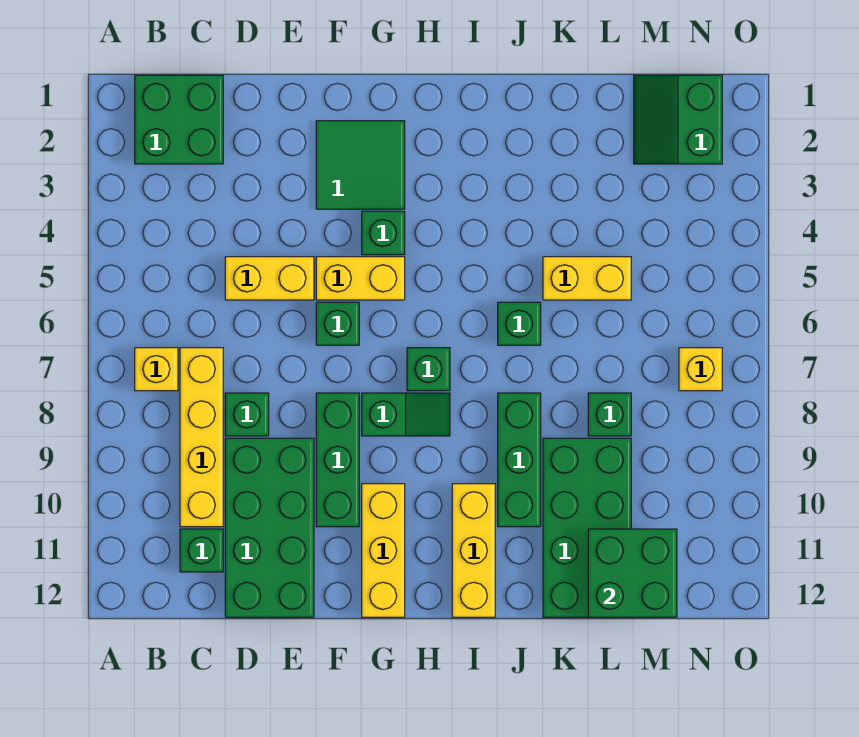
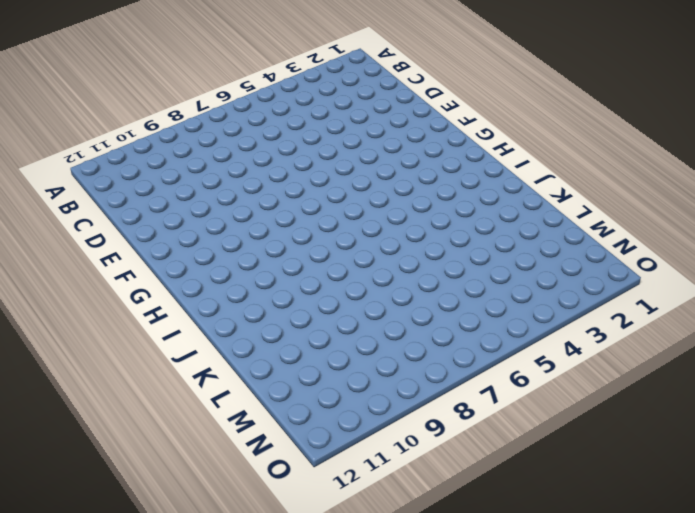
none -> green 2x2 brick [135,75,223,164]
none -> yellow 1x1 brick [135,348,178,391]
none -> yellow 1x4 brick [180,348,223,527]

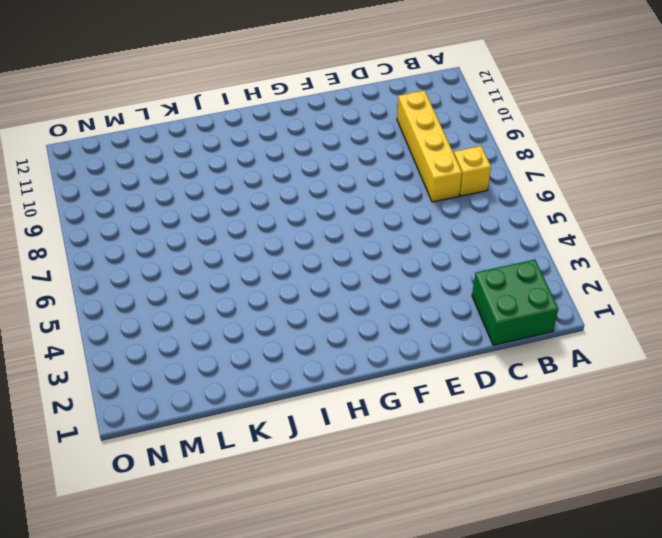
none -> green 1x1 brick [180,529,223,572]
none -> yellow 1x2 brick [225,257,314,300]
none -> green 1x1 brick [225,393,269,436]

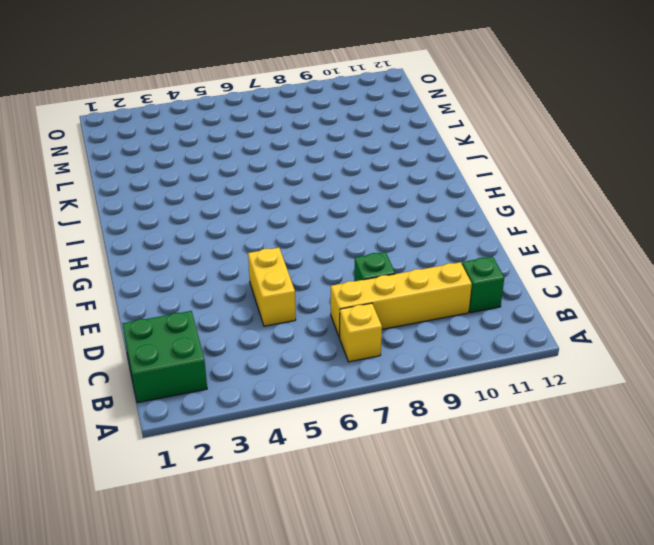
none -> green 2x4 brick [225,438,314,617]
none -> green 2x2 tile [316,121,405,209]
none -> yellow 1x2 brick [316,257,405,300]

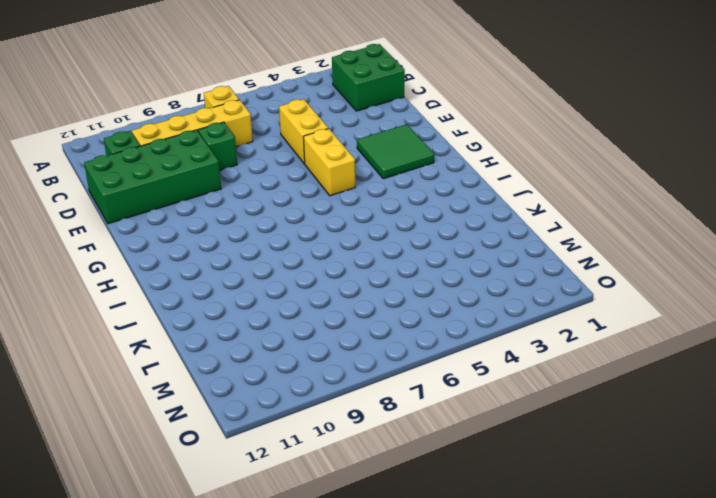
none -> green 1x1 brick [316,302,359,345]
none -> green 1x3 brick [316,393,359,527]
none -> green 1x1 brick [362,211,405,255]

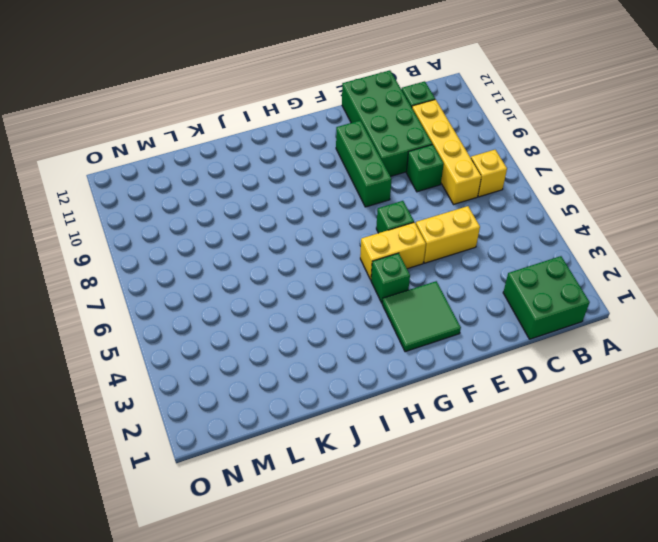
none -> green 1x2 slope [362,393,450,436]
none -> yellow 1x3 brick [362,484,405,617]
none -> green 1x1 brick [407,348,450,391]

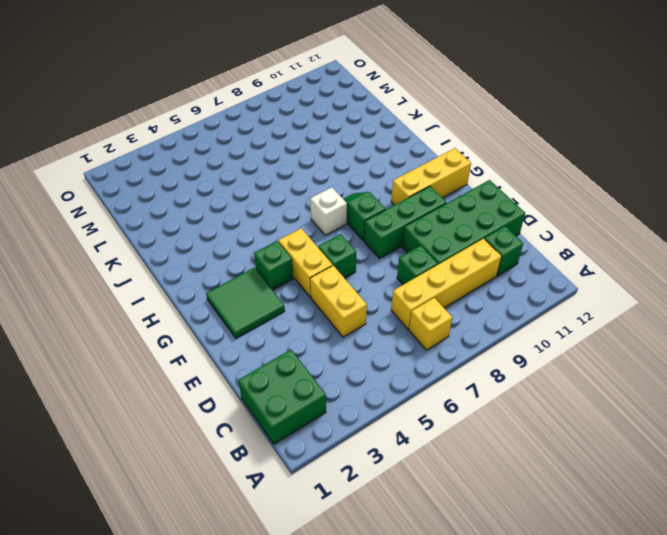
white 1x1 brick [310,187,347,235] -> green 1x1 brick [407,348,450,391]
none -> yellow 1x3 brick [452,484,495,617]
none -> green 1x1 brick [498,302,541,345]
none -> green 1x3 brick [498,393,541,527]

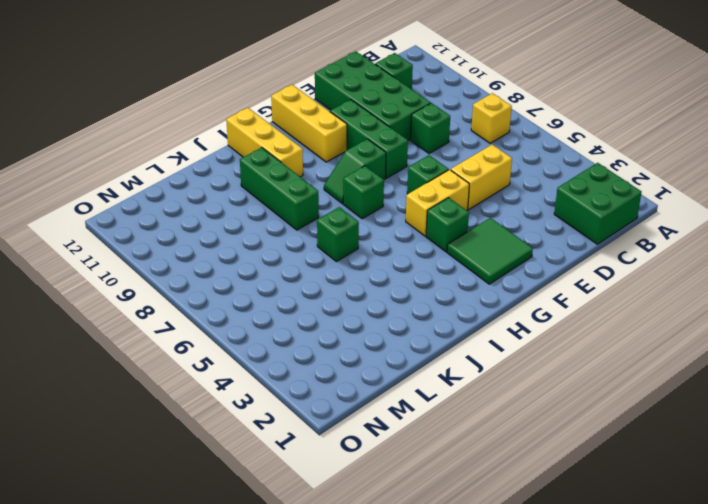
none -> yellow 1x4 brick [180,348,223,527]
none -> yellow 1x2 brick [543,257,631,300]
none -> green 2x4 brick [543,438,631,617]

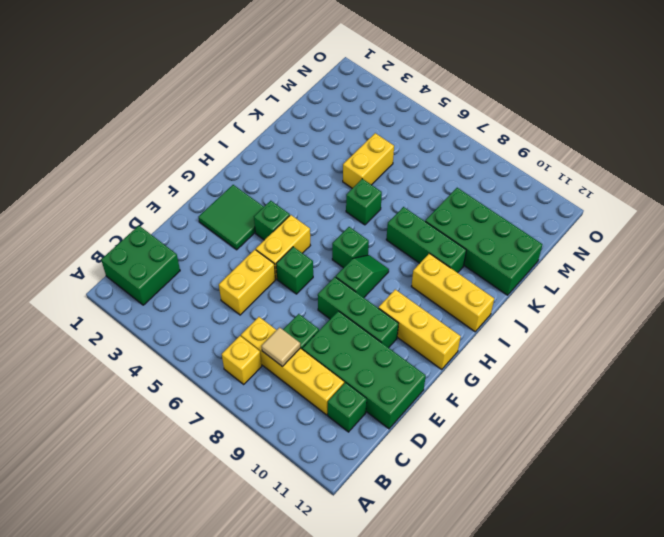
tan 1x1 tile [262,327,300,366] -> none
none -> green 1x1 brick [588,393,631,436]
none -> green 2x2 slope [634,75,722,164]
none -> yellow 1x1 brick [679,348,722,391]

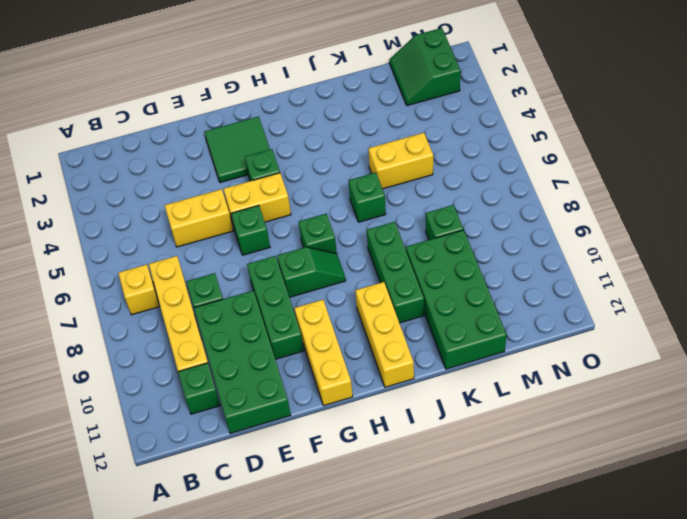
none -> green 2x2 brick [135,75,223,164]
none -> yellow 1x1 brick [679,348,722,391]
none -> green 2x2 brick [588,529,677,617]

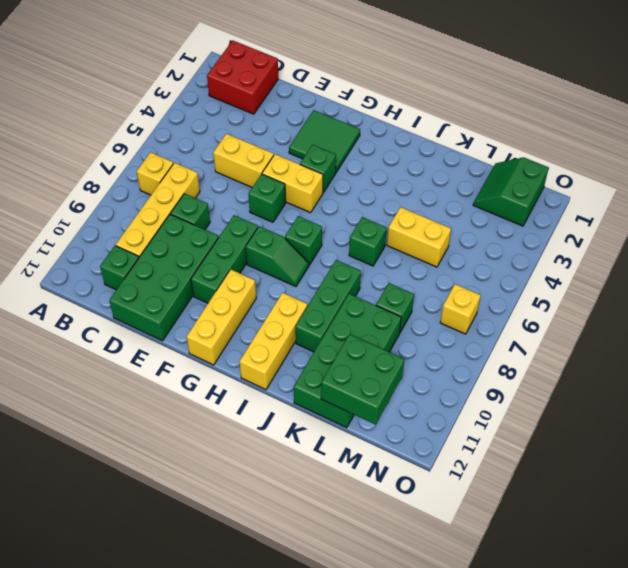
red 2x2 brick [207,40,278,114] -> green 2x2 brick [135,75,223,164]

